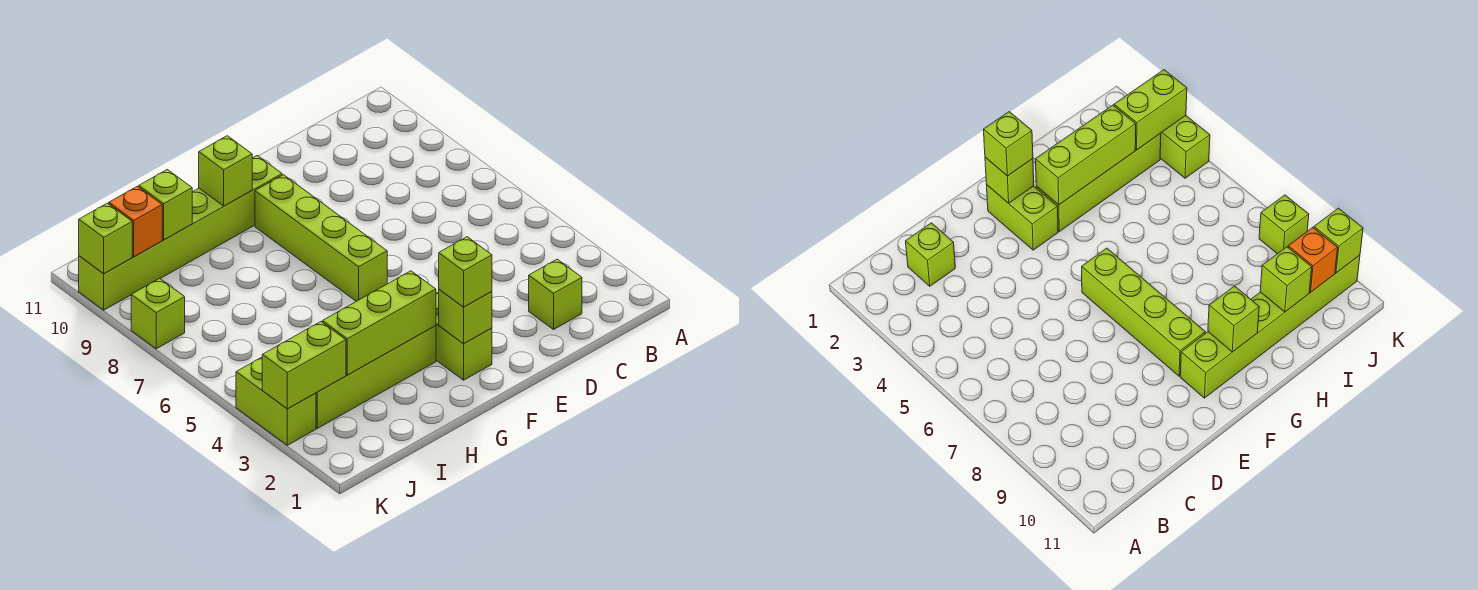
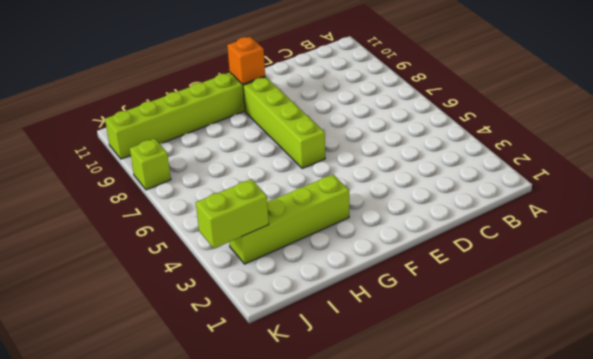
orange 1x1 brick [227,37,265,85] -> orange 1x1 brick moved to [109,186,162,257]
none -> lime 1x1 brick [529,259,582,330]
none -> lime 1x2 brick [436,292,492,380]
none -> lime 1x2 brick [236,357,316,445]

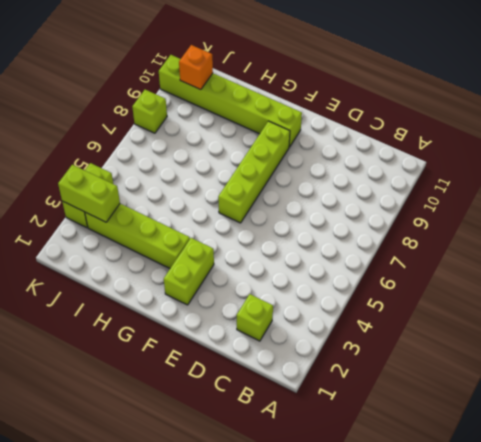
none -> lime 1x1 brick [439,290,492,344]
none -> lime 1x3 brick [322,271,436,375]
none -> lime 1x1 brick [199,136,252,206]

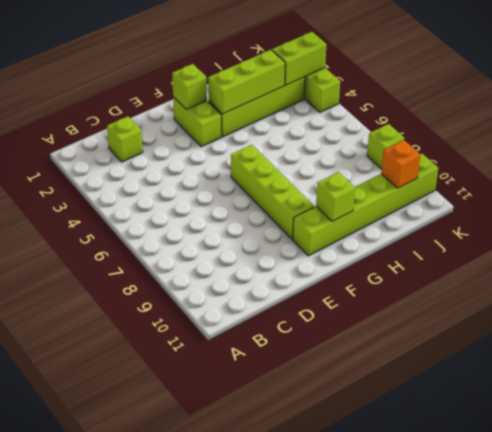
none -> lime 1x1 brick [139,170,192,240]
none -> lime 1x1 brick [79,203,132,274]
none -> lime 1x1 brick [439,237,492,307]

